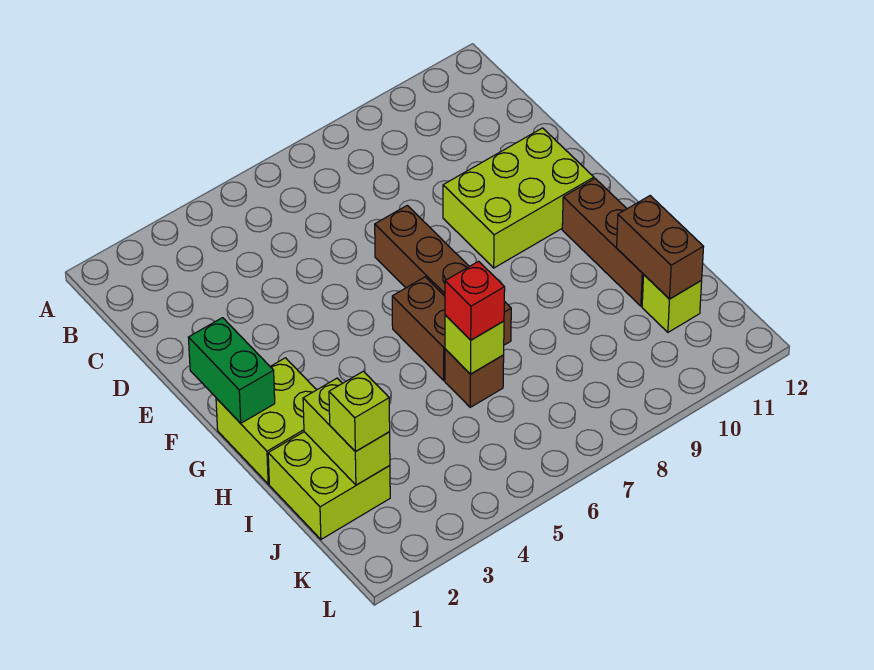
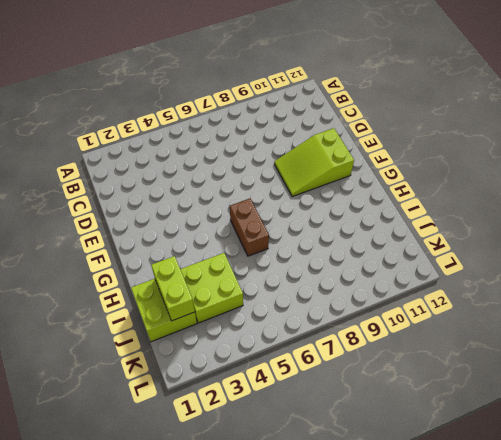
lime 2x3 slope [274,128,354,197] -> lime 2x3 brick [443,128,594,268]
lime 2x2 brick [180,253,243,323] -> lime 2x2 brick moved to [216,358,316,484]
none -> brown 1x4 brick [375,205,511,345]
none -> brown 1x3 brick [562,179,644,306]
none -> brown 1x1 brick [445,349,504,407]

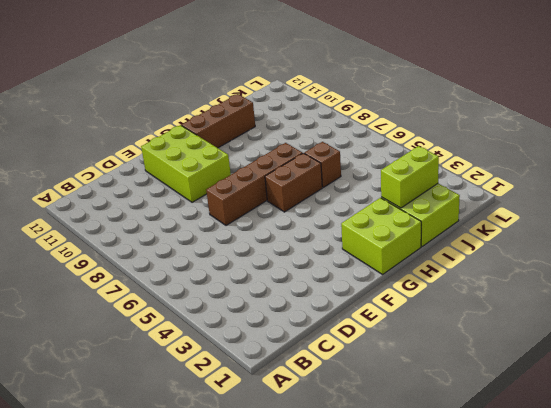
none -> lime 1x1 brick [642,275,702,332]
none -> green 1x2 brick [188,318,275,423]
none -> lime 1x1 brick [445,315,504,374]

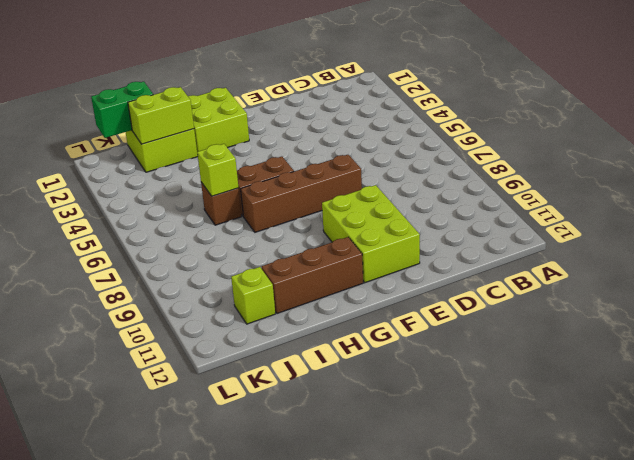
green 1x2 brick [91,82,153,138] -> green 1x2 brick moved to [188,318,275,423]
none -> brown 1x2 brick [617,196,703,299]
none -> red 1x1 brick [445,261,505,340]
none -> lime 1x1 brick [329,371,390,452]

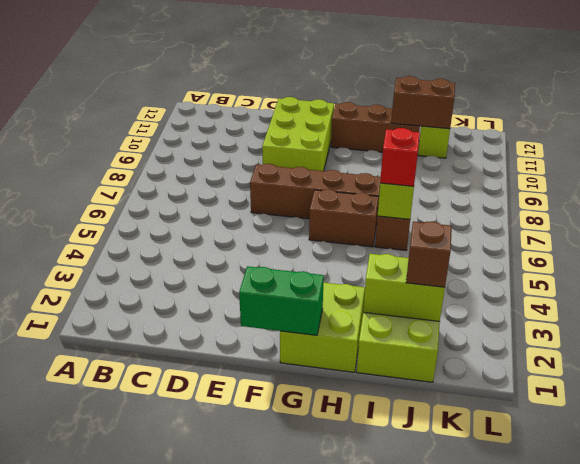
brown 1x1 brick [406,221,452,287] -> lime 1x1 brick [329,371,390,452]

